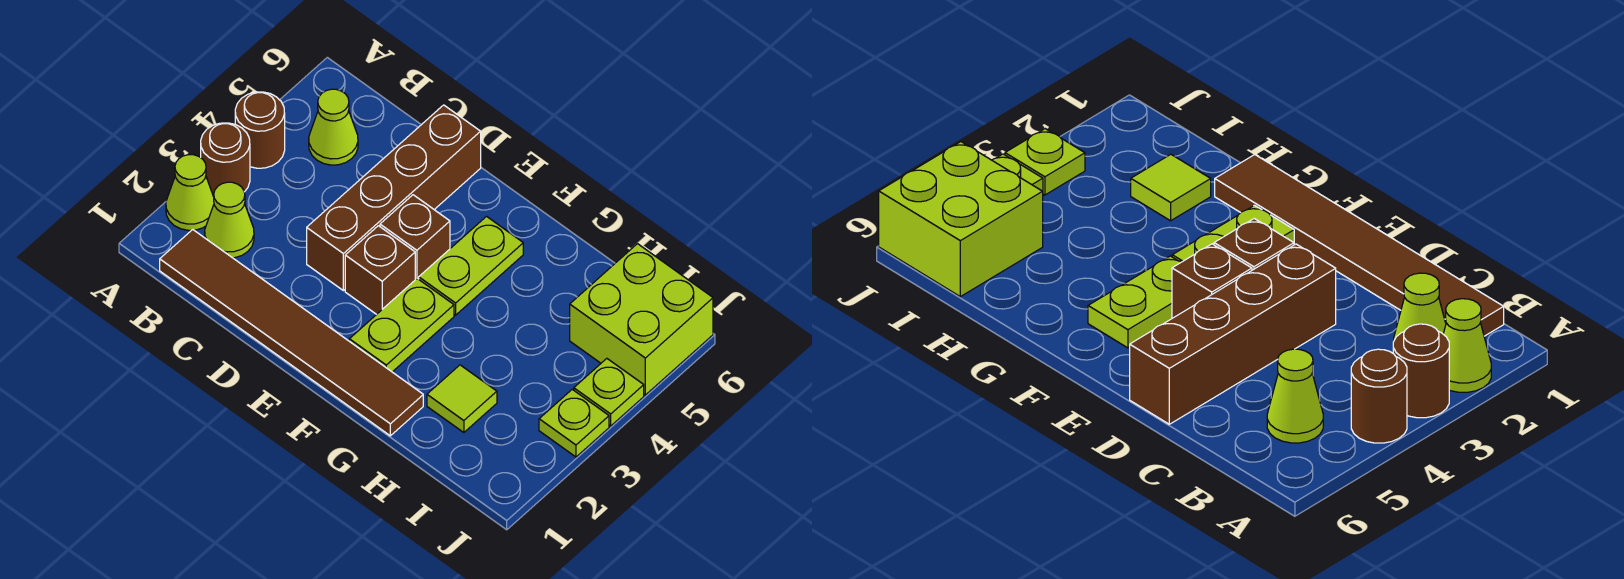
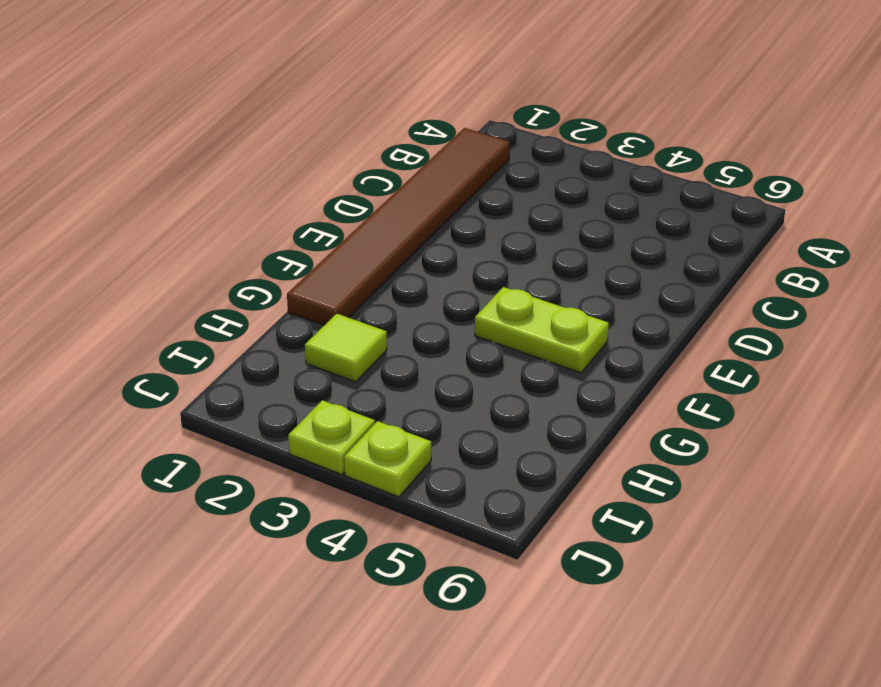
none -> lime 1x1 cone [166,155,214,230]
none -> brown 1x1 round brick [201,123,250,196]
none -> brown 1x1 round brick [235,92,285,168]

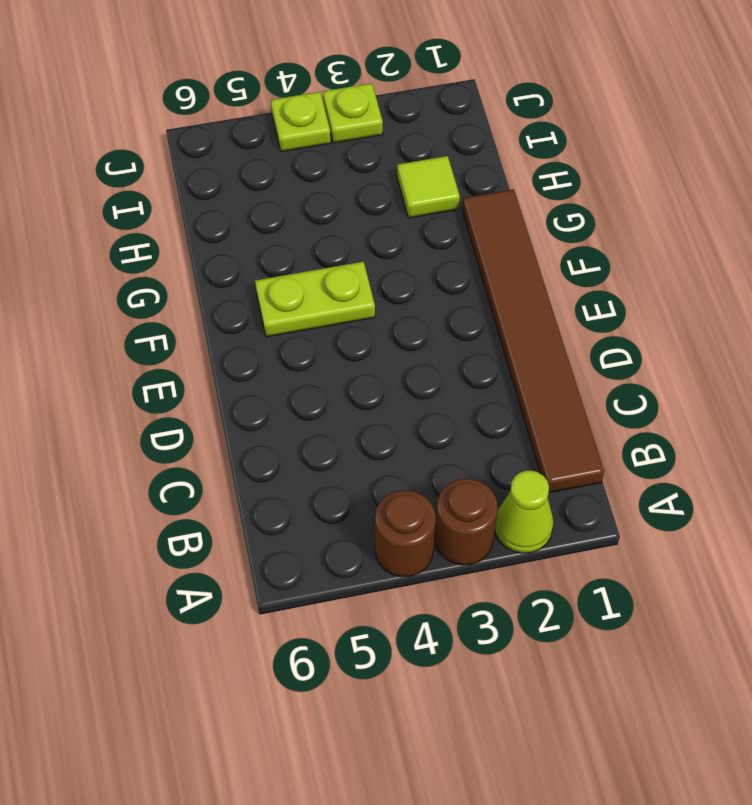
none -> lime 1x1 cone [205,182,254,258]
none -> lime 1x1 cone [309,89,358,165]
none -> brown 1x4 brick [307,105,481,291]

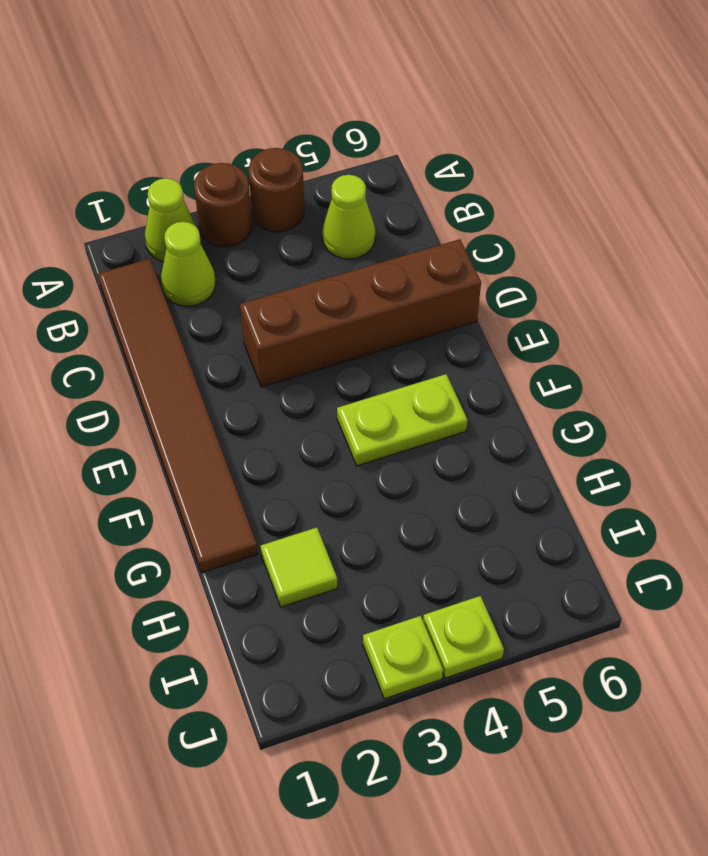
none -> brown 1x1 brick [345,226,415,314]
none -> brown 1x1 brick [380,195,450,280]
none -> lime 1x2 plate [349,279,454,372]

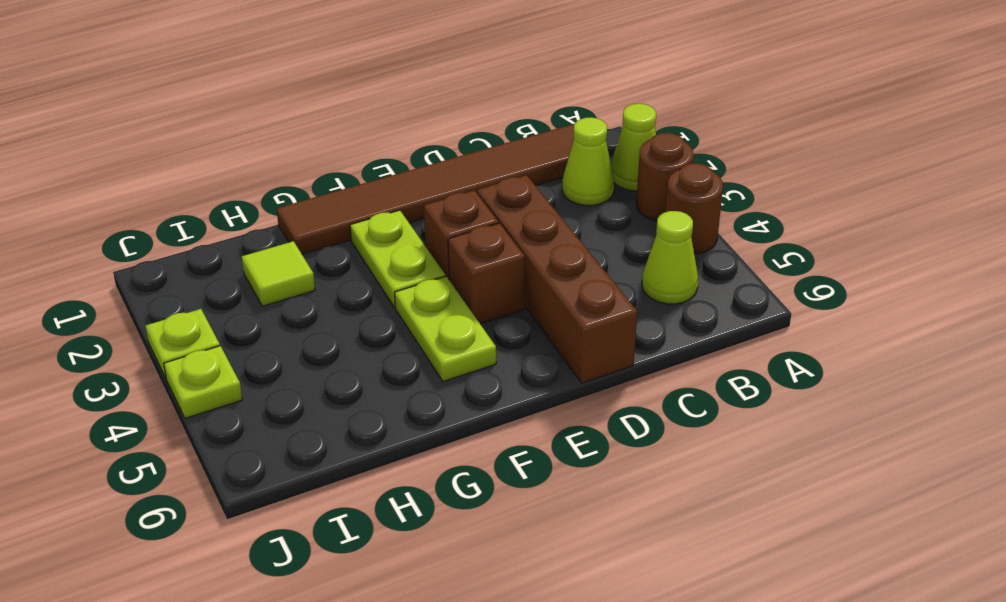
none -> lime 2x2 brick [570,244,713,395]

